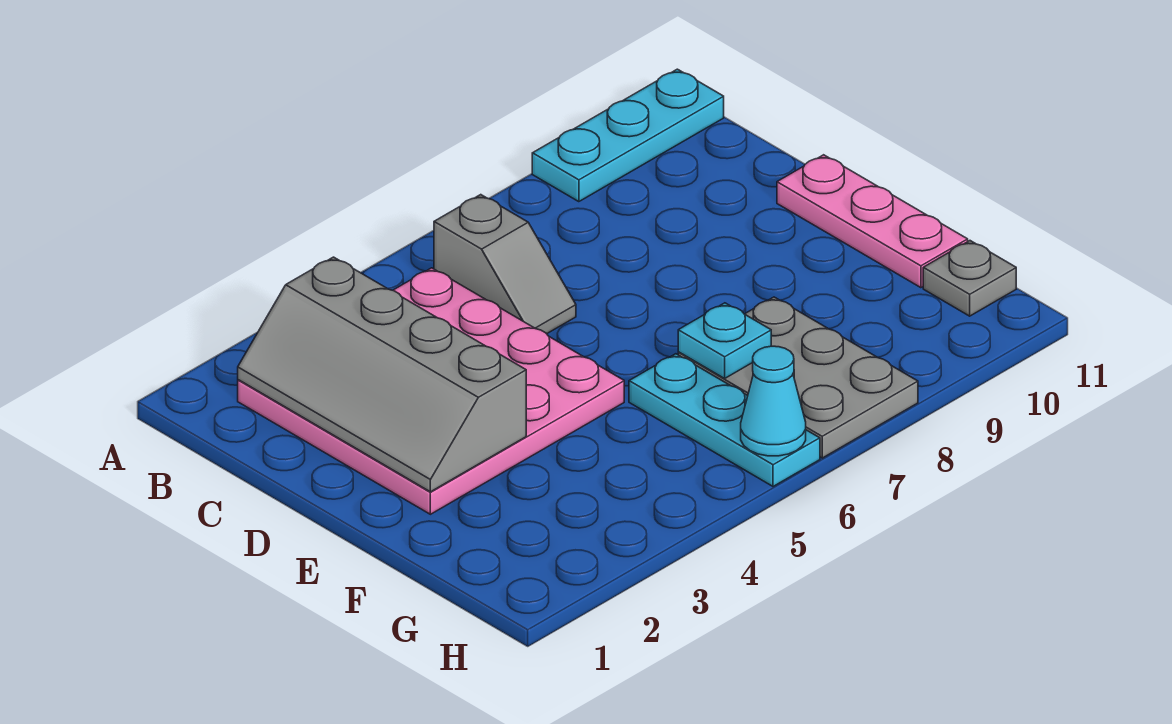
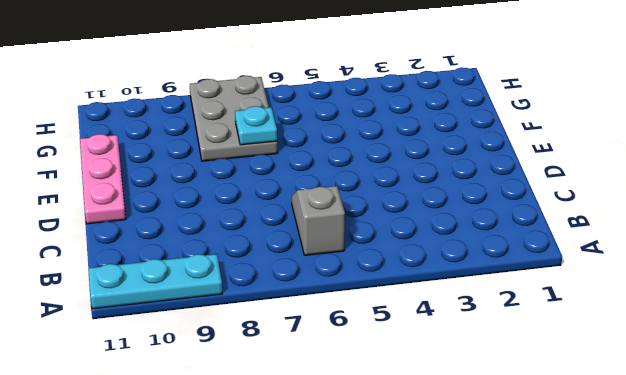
none -> pink 4x4 plate [238,268,624,514]
none -> cyan 1x3 plate [629,354,820,486]

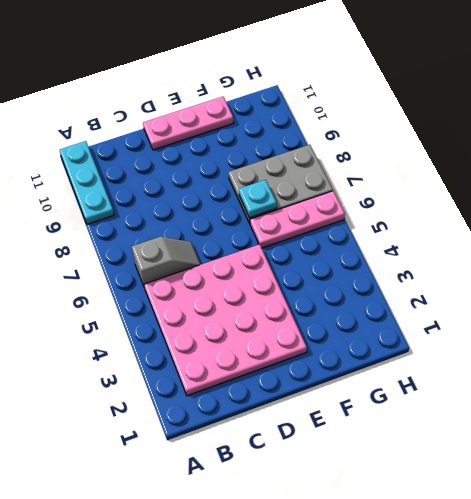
pink 1x3 plate [250,191,345,248] -> cyan 1x3 plate [629,354,820,486]
none -> grey 1x1 plate [923,241,1016,316]
none -> grey 2x4 slope [238,257,526,492]

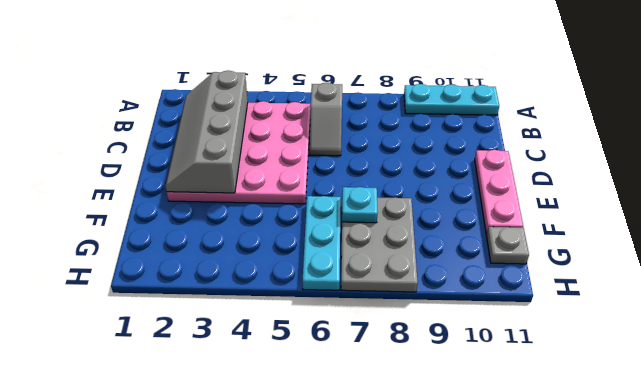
none -> cyan 1x1 cone [741,346,806,456]

